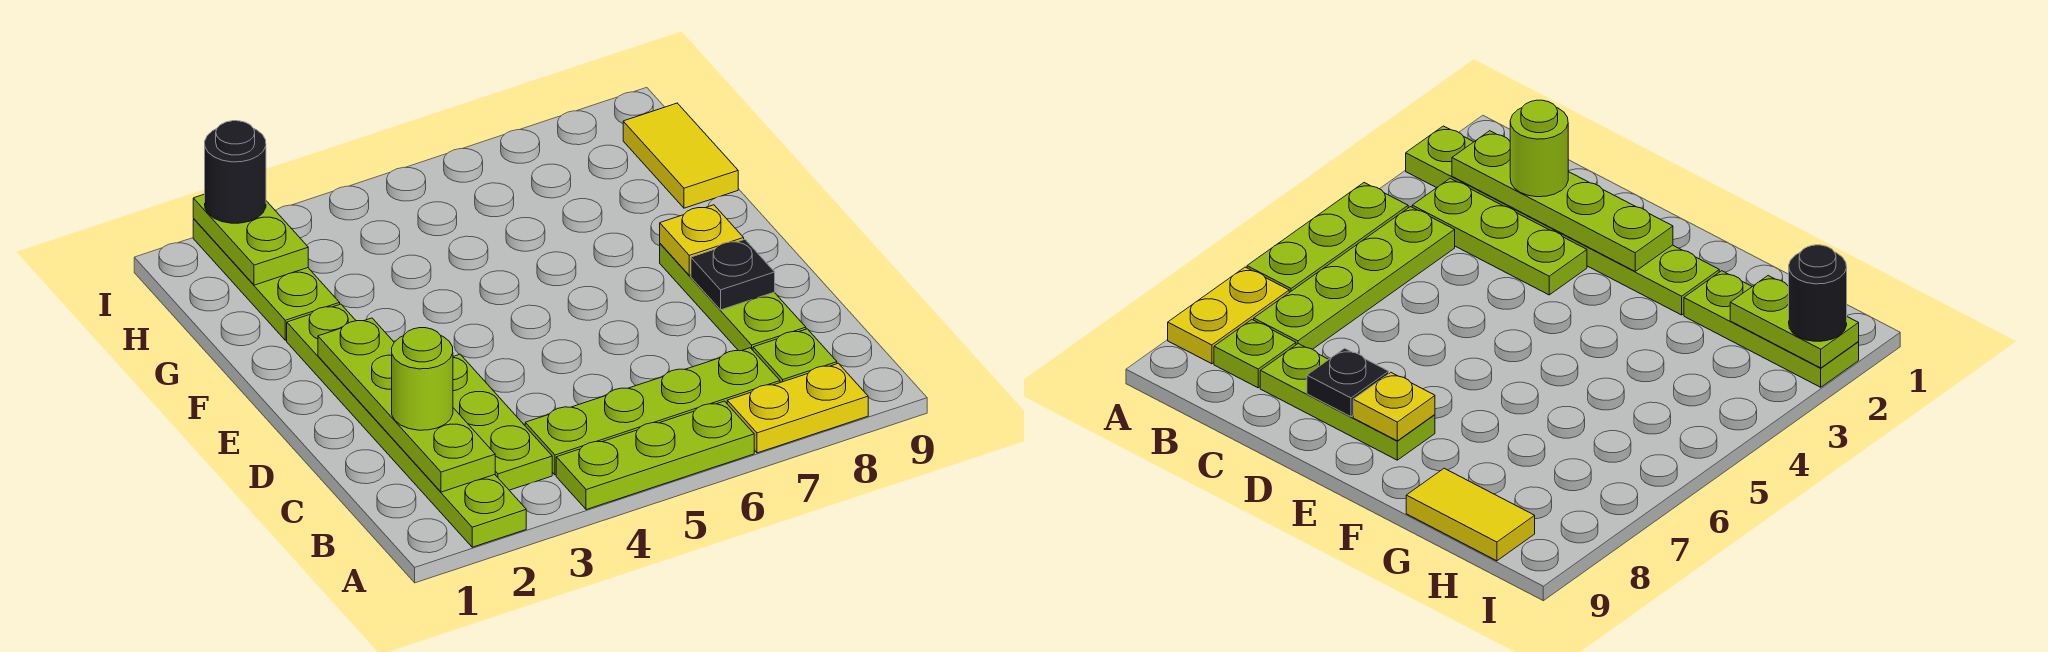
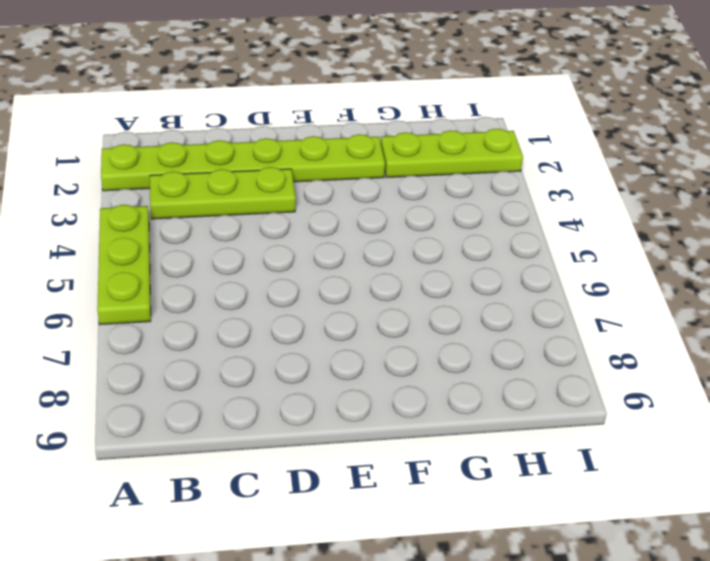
none -> yellow 1x2 plate [727,363,868,453]
none -> lime 1x4 plate [525,348,780,475]
none -> lime 1x1 plate [753,329,837,383]

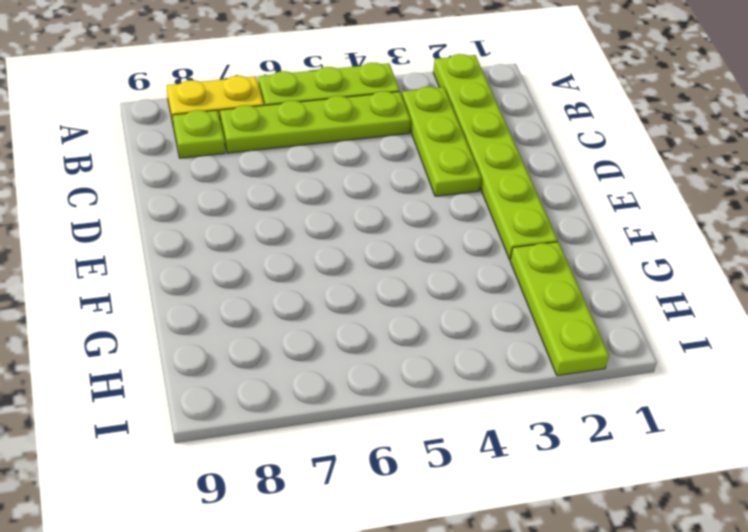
none -> lime 1x3 plate [660,244,806,351]
none -> yellow 1x2 tile [623,103,738,208]
none -> lime 1x4 plate [318,318,495,492]

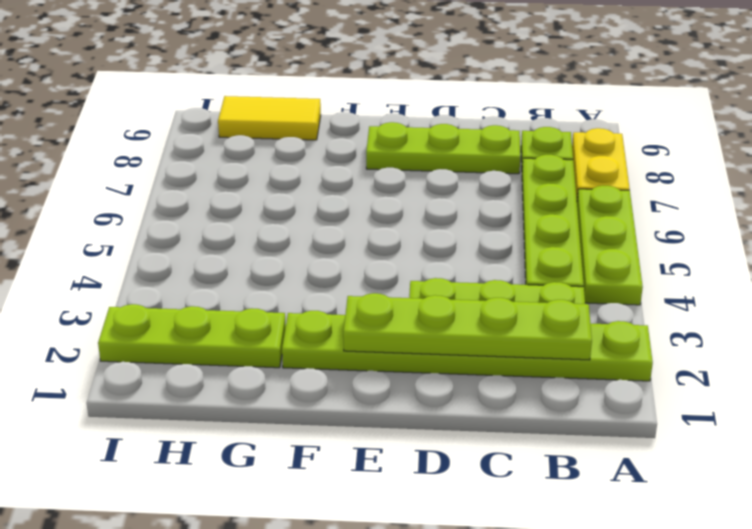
none -> black 1x1 plate [691,239,775,310]
none -> yellow 1x1 plate [660,205,744,275]
none -> lime 1x2 plate [193,194,308,285]

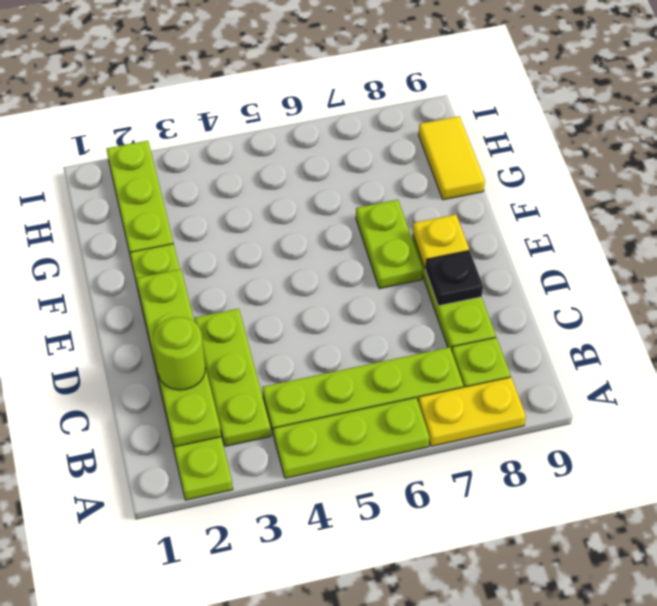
lime 1x2 plate [356,200,423,289] -> lime 1x2 plate moved to [193,194,308,285]
none -> black 1x1 round brick [205,121,266,223]

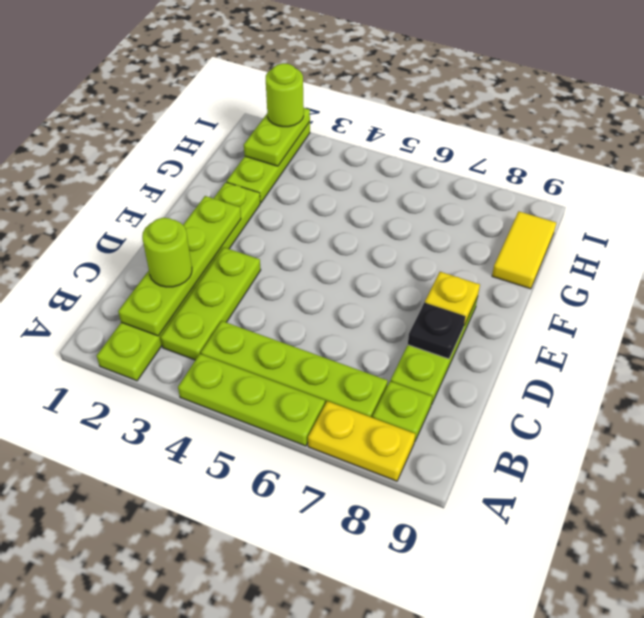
lime 1x1 round brick [266,63,304,127] -> black 1x1 round brick [205,121,266,223]

